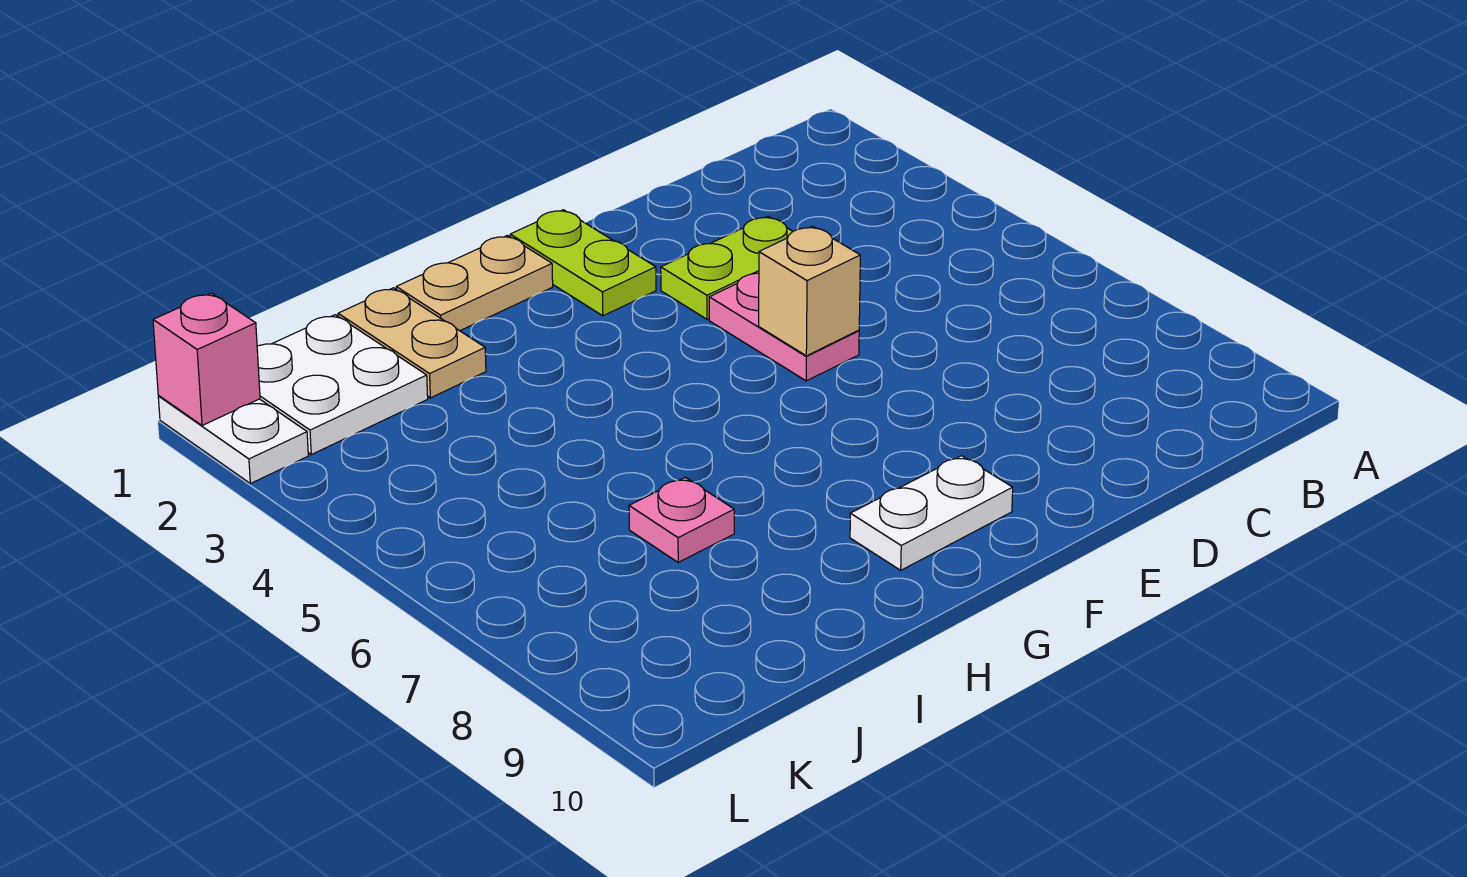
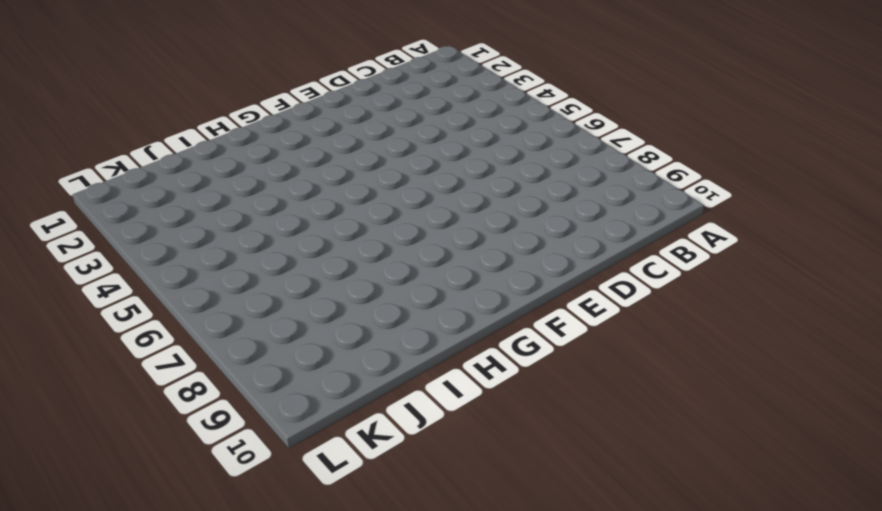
none -> lime 1x2 plate [661,216,793,319]
none -> pink 1x2 plate [709,273,859,381]

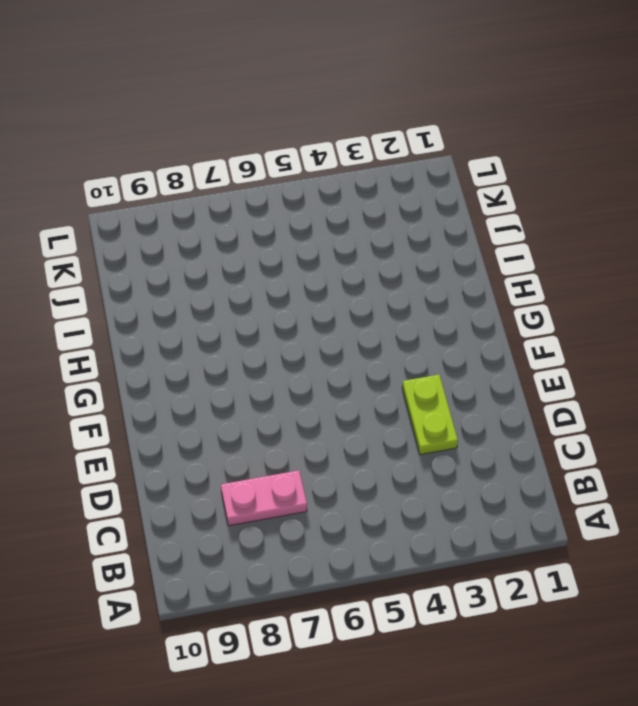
pink 1x2 plate [221,470,307,526] -> pink 1x2 plate moved to [709,273,859,381]
none -> lime 1x2 plate [510,210,656,316]
none -> white 1x2 plate [850,456,1013,570]

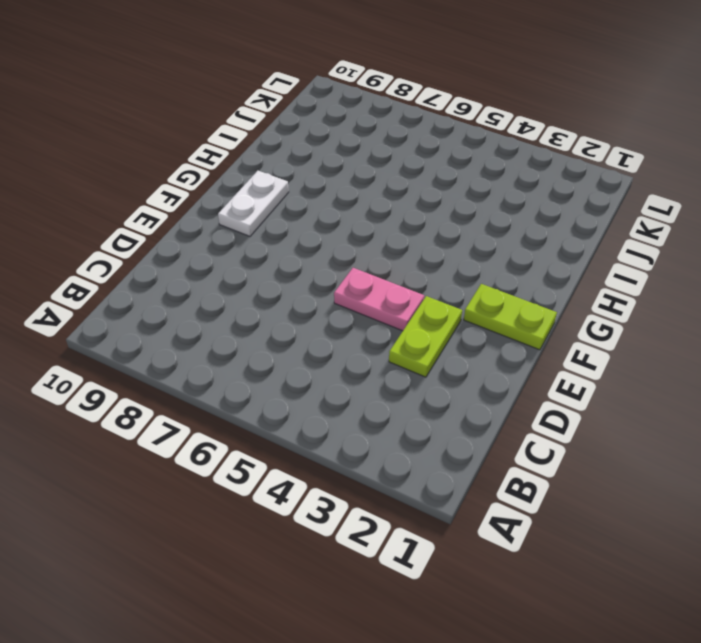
none -> tan 1x2 plate [396,235,553,331]
none -> tan 1x2 plate [338,288,486,398]

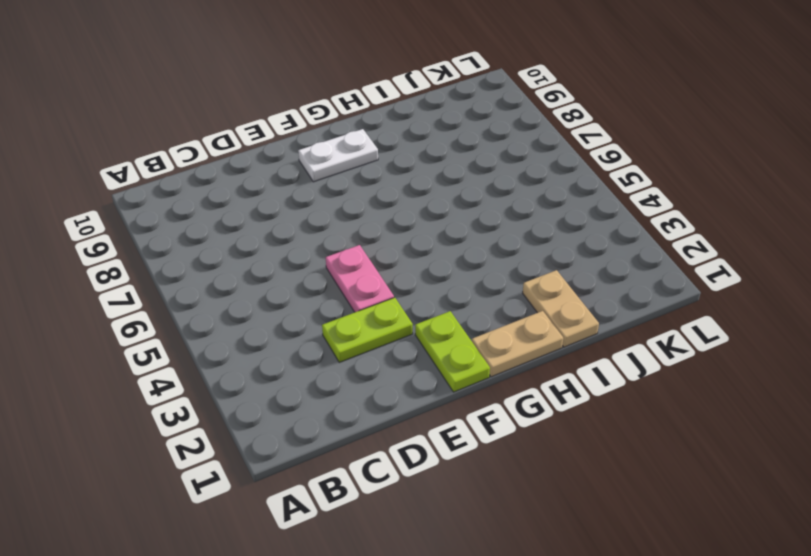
none -> pink 1x1 plate [629,477,734,562]
none -> white 2x2 plate [257,315,428,454]

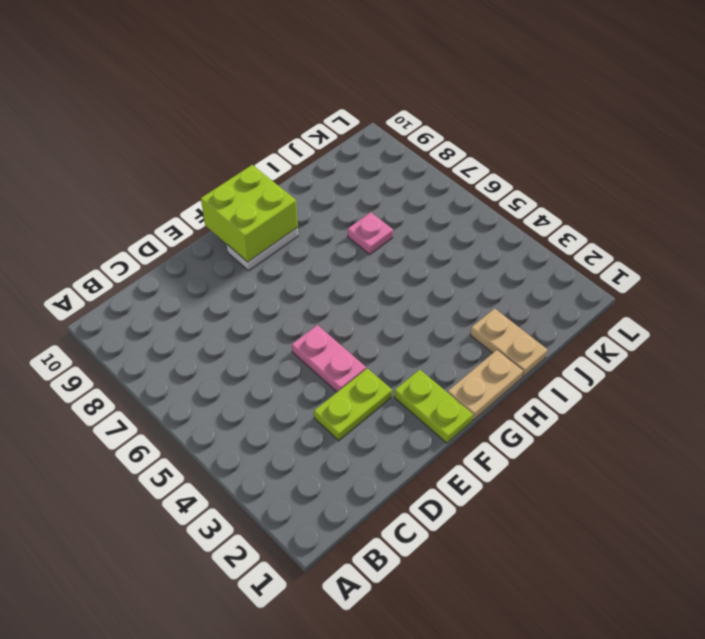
lime 2x2 brick [201,165,298,262] -> none
none -> white 2x2 plate [257,315,428,454]
none -> white 1x2 plate [158,396,308,484]

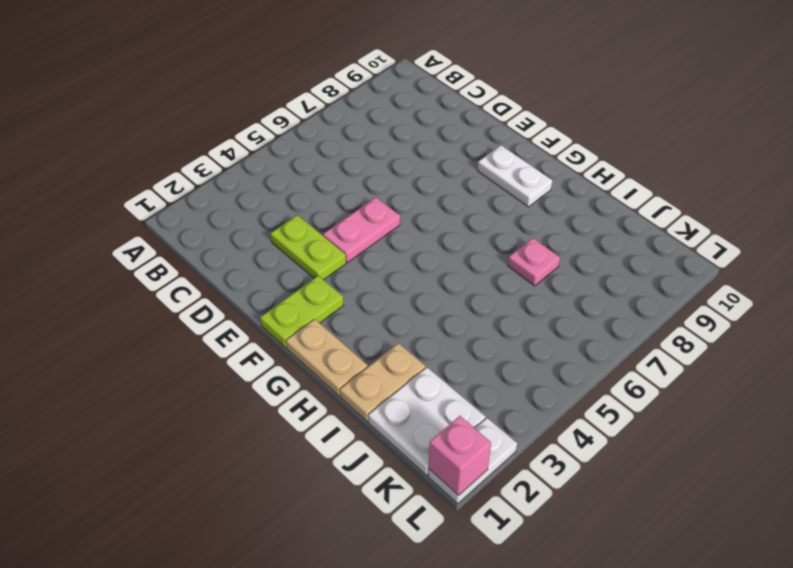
none -> tan 1x1 brick [759,226,860,356]

